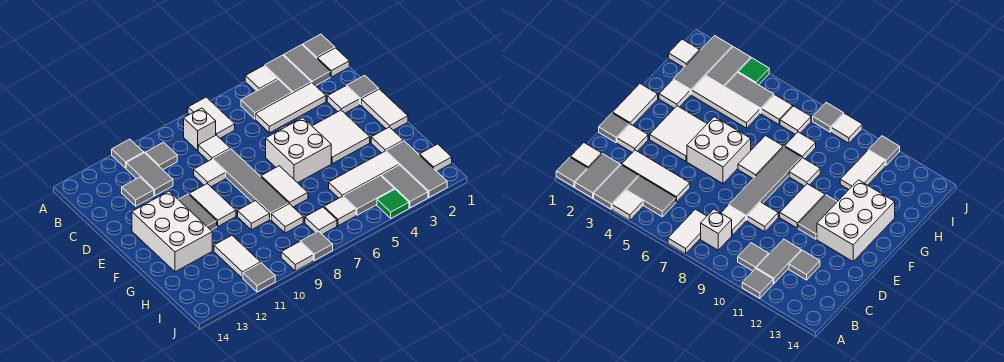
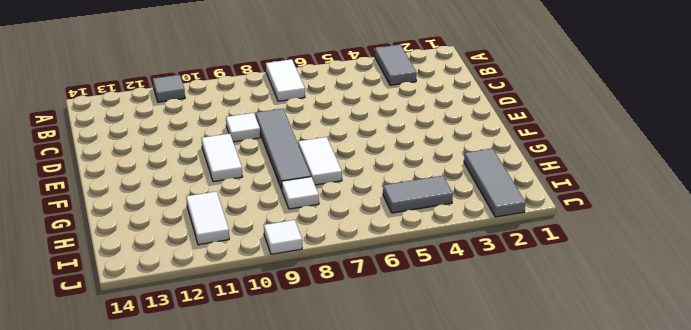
none -> grey 1x1 tile [303,34,335,58]
none -> grey 1x2 tile [284,45,330,86]
none -> white 1x1 tile [245,66,278,91]
none -> white 1x1 tile [317,48,349,77]

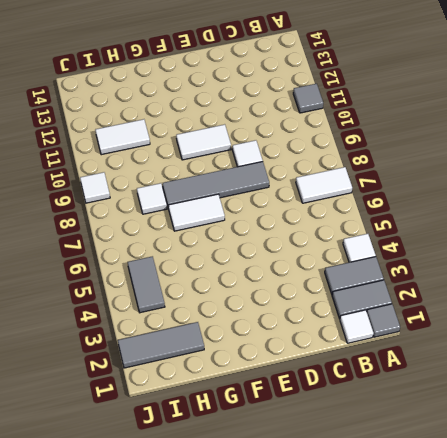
none -> grey 1x2 tile [241,79,292,119]
none -> white 1x1 brick [184,108,216,150]
none -> grey 1x1 tile [145,142,177,170]
none -> grey 1x2 tile [126,153,173,196]

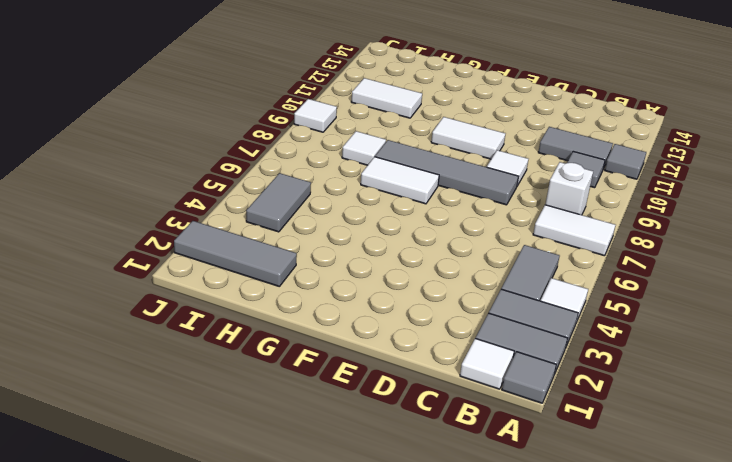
none -> white 1x3 tile [256,83,326,133]
none -> white 1x1 tile [198,135,230,161]
none -> grey 1x1 tile [122,177,154,206]
none -> grey 1x1 tile [347,75,379,104]

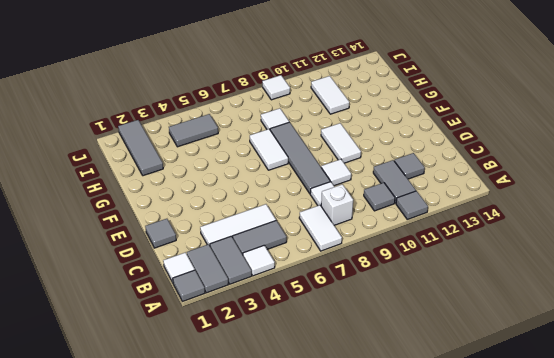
none -> white 1x1 tile [327,86,360,113]
none -> white 1x2 tile [361,89,408,130]
none -> white 2x2 tile [312,110,370,164]
none -> white 2x2 brick [266,118,331,183]

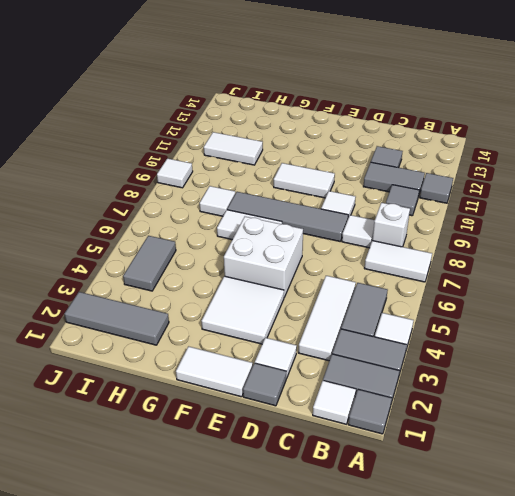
none -> grey 1x2 tile [178,194,217,230]
none -> white 2x3 brick [132,191,212,272]
none -> white 1x1 tile [371,127,403,153]
none -> white 1x1 tile [238,201,270,230]

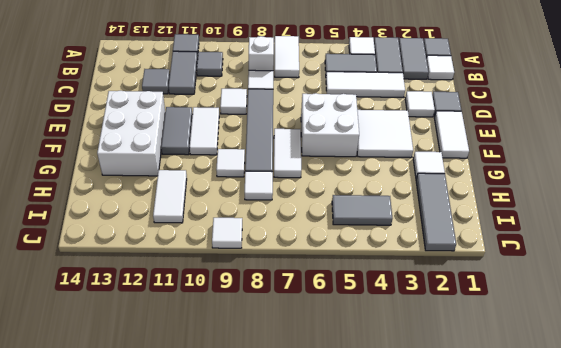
none -> white 1x3 tile [329,151,399,198]
none -> white 1x1 tile [420,144,452,171]
none -> grey 1x2 tile [381,165,428,208]
none -> white 1x1 tile [324,197,356,226]

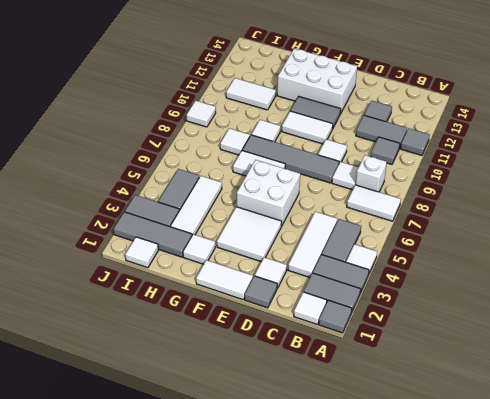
none -> white 1x1 tile [324,197,356,226]
none -> white 1x1 tile [305,207,337,234]
none -> green 1x1 tile [377,189,409,218]
none -> grey 1x1 tile [300,231,333,260]

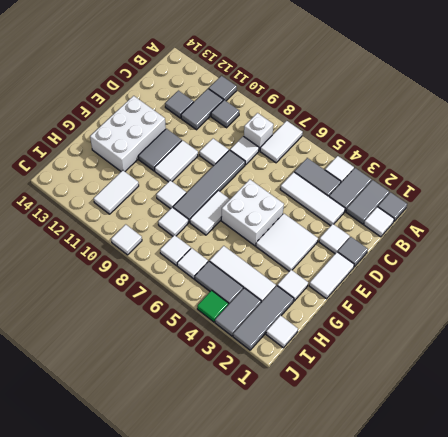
none -> grey 1x1 tile [300,231,333,260]
none -> grey 1x1 tile [243,263,275,292]

